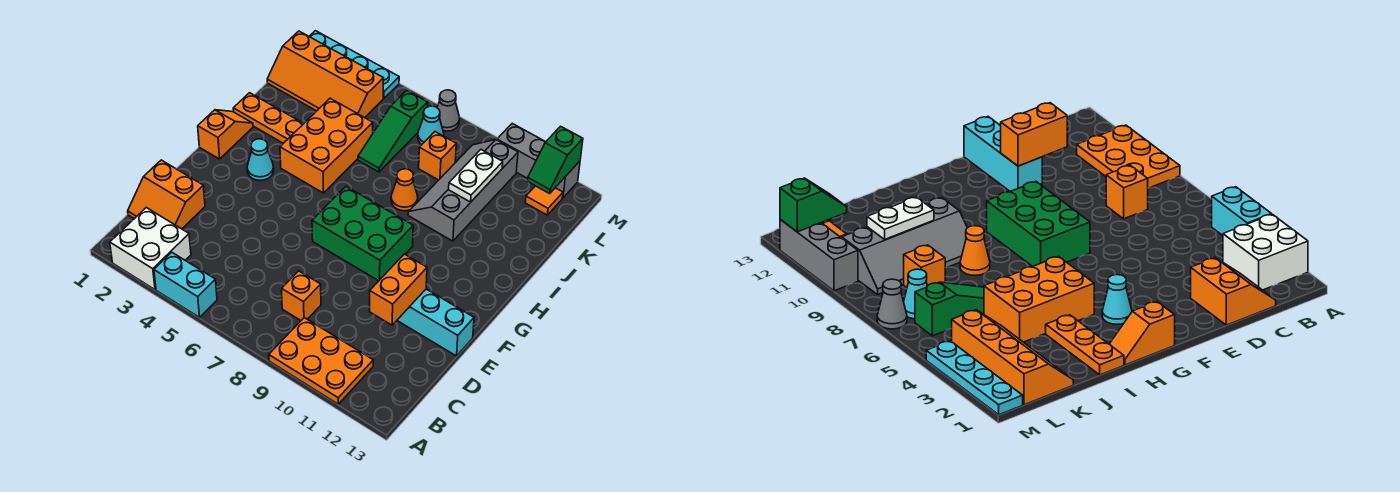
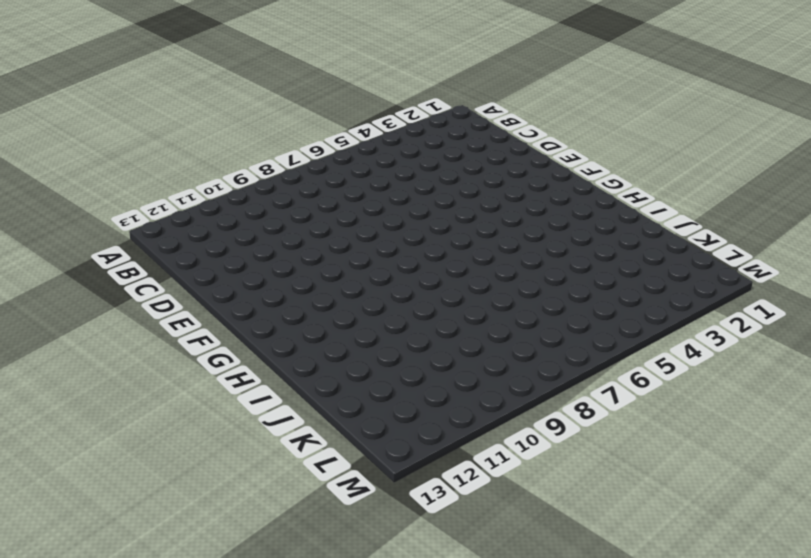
none -> white 2x2 brick [110,208,191,290]
none -> cyan 1x2 brick [154,252,217,317]
none -> orange 2x3 plate [269,318,373,404]

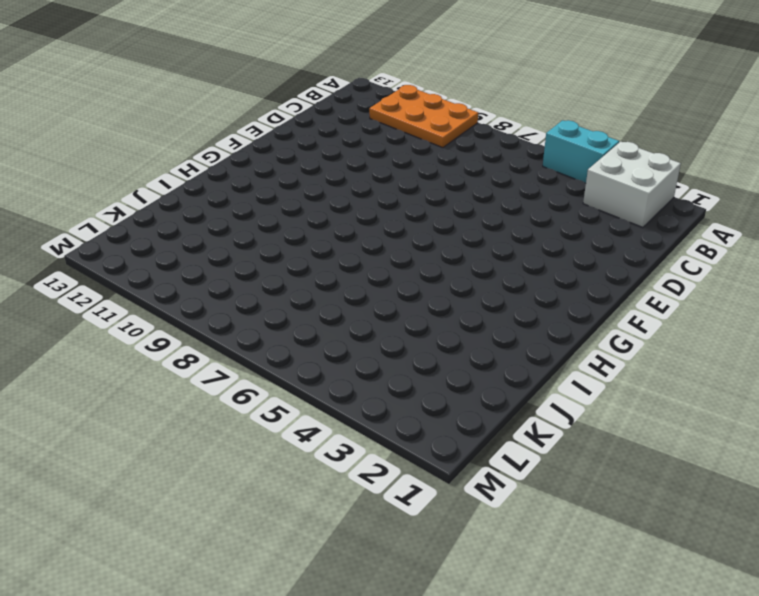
none -> orange 2x2 slope [128,160,205,229]
none -> orange 1x1 brick [282,271,321,320]
none -> cyan 1x3 brick [397,289,474,356]

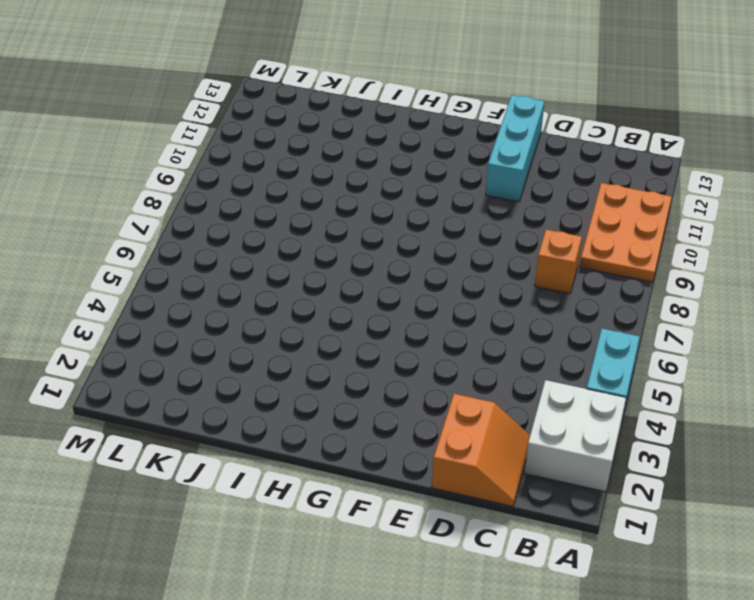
none -> green 2x3 brick [312,187,413,281]
none -> orange 1x2 slope [198,110,253,159]
none -> cyan 1x1 cone [247,139,274,180]

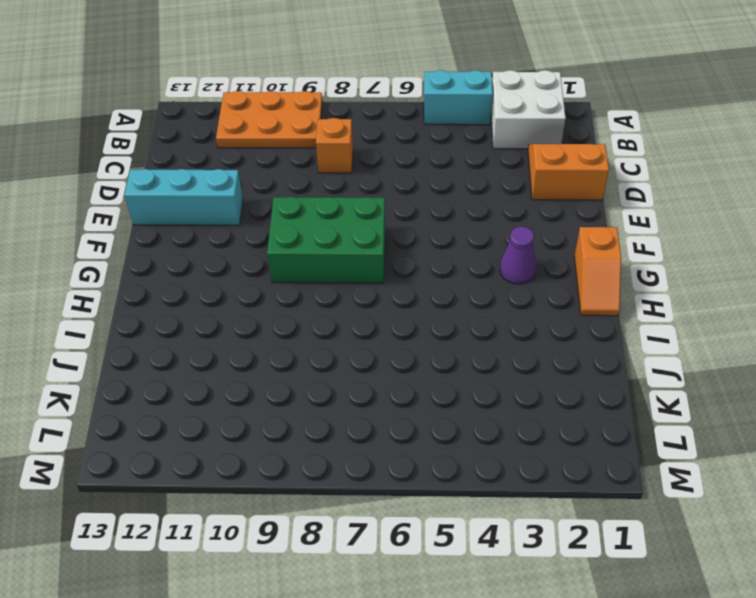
purple 1x1 cone [500,226,537,284] -> cyan 1x1 cone [247,139,274,180]
none -> orange 2x3 brick [280,98,373,193]
none -> orange 1x3 plate [233,93,304,143]
none -> orange 1x1 cone [391,169,418,211]

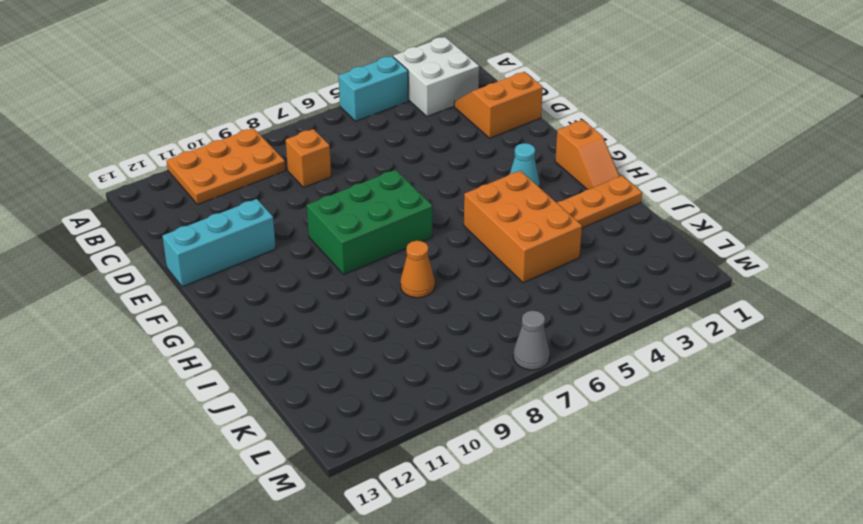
none -> grey 2x4 slope [408,140,518,241]
none -> green 1x3 slope [358,91,428,172]
none -> orange 2x4 slope [267,31,384,118]

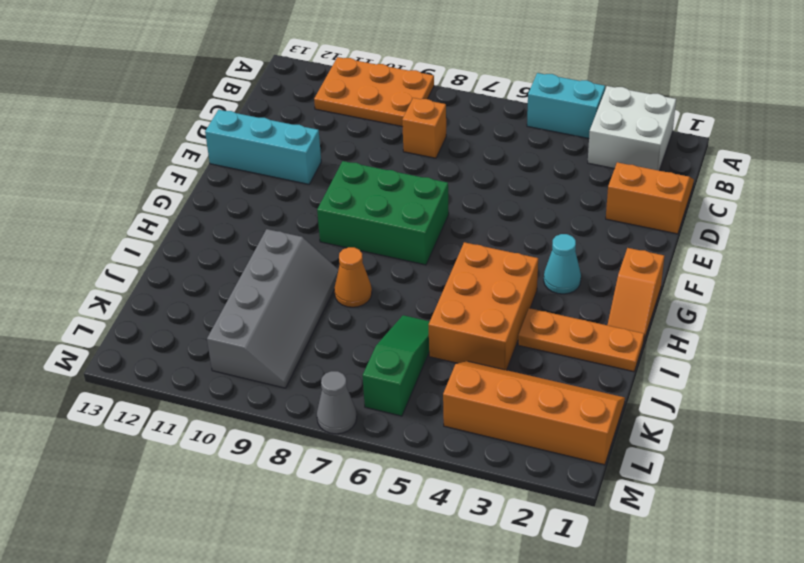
none -> orange 1x1 brick [419,132,456,180]
none -> cyan 1x1 cone [418,106,444,144]
none -> orange 1x1 tile [525,186,563,215]

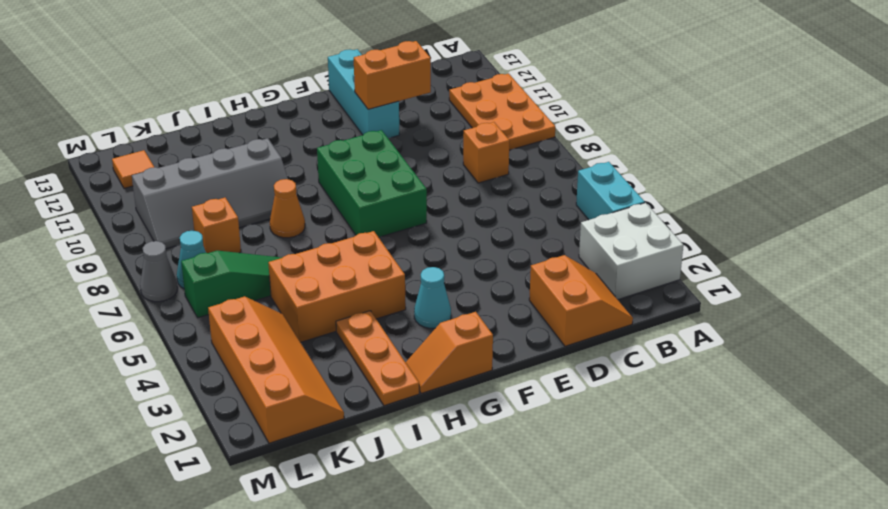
none -> cyan 1x4 plate [309,31,399,98]
none -> grey 1x3 brick [497,124,580,198]
none -> white 1x2 plate [449,150,503,202]

